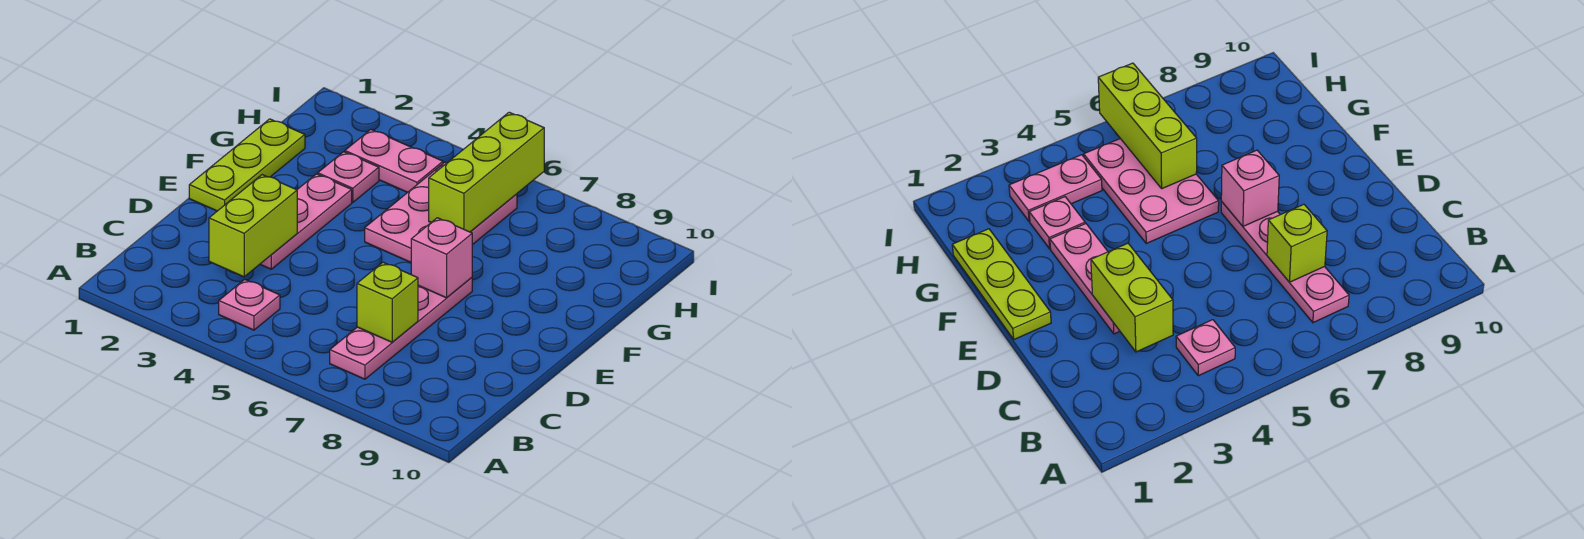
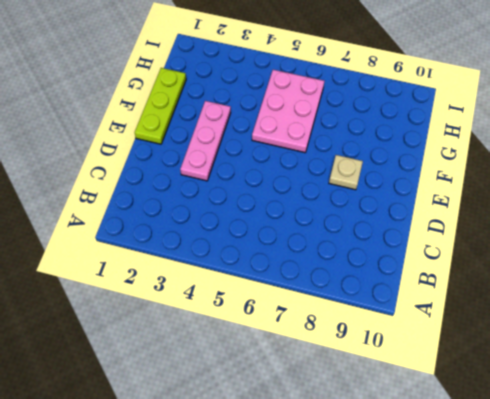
tan 1x1 plate [329,155,363,190] -> none
none -> pink 1x1 plate [219,280,280,330]
none -> pink 1x4 plate [330,278,472,379]

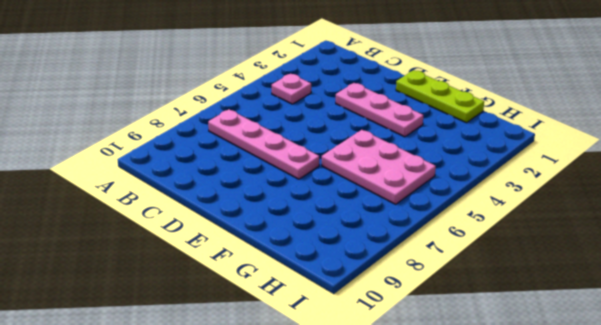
none -> pink 1x1 plate [318,152,379,202]
none -> pink 1x2 plate [345,130,443,192]

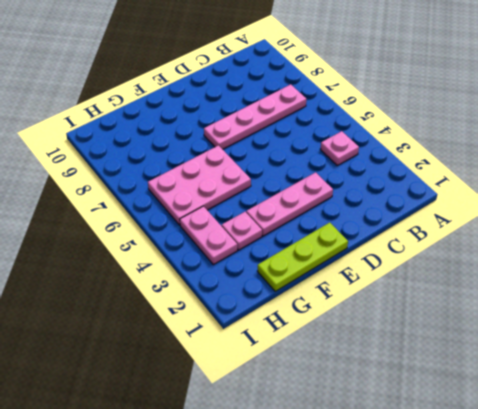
none -> lime 1x2 brick [209,175,297,277]
none -> lime 1x1 brick [357,262,418,342]

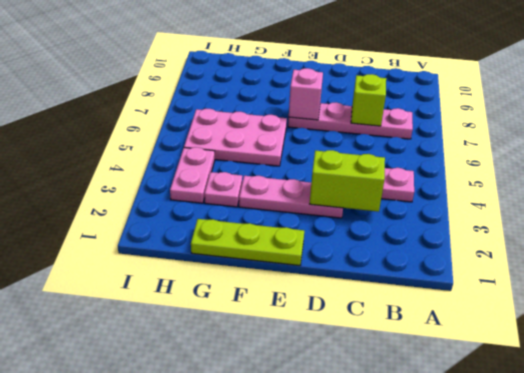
none -> lime 1x3 brick [429,112,544,232]

